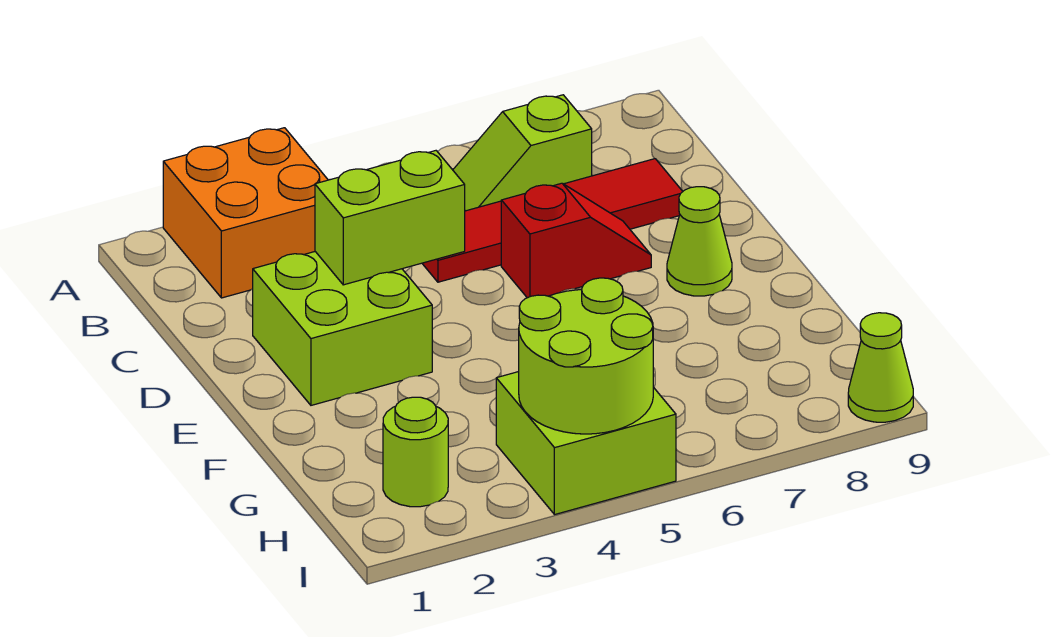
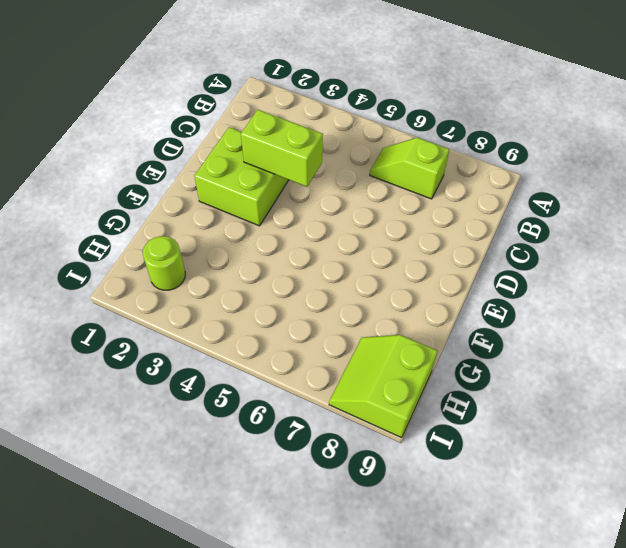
lime 2x2 slope [329,335,437,438] -> lime 1x1 cone [848,313,913,422]
none -> orange 2x2 brick [163,128,328,298]
none -> red 1x4 tile [422,159,683,282]

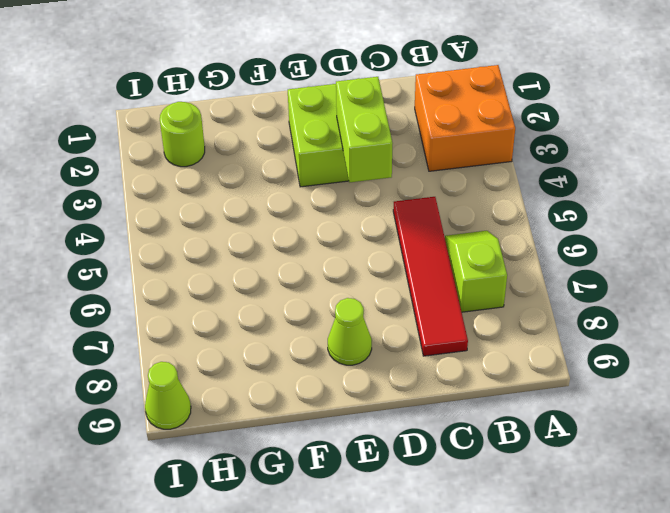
none -> red 1x2 slope [501,183,651,298]
none -> lime 2x2 brick [496,372,676,515]

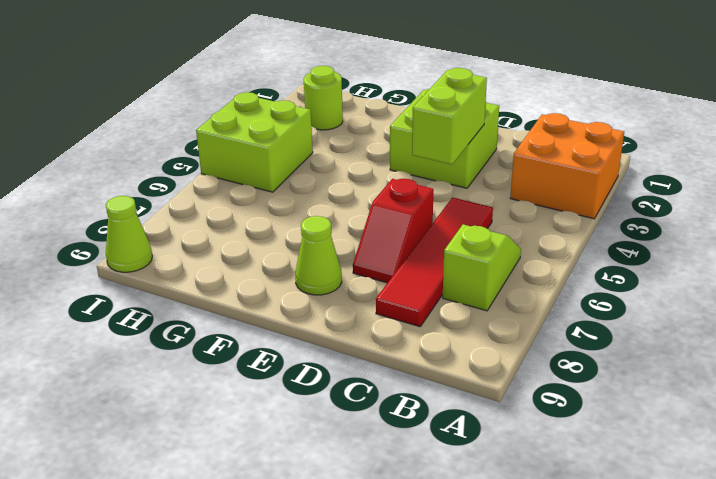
none -> lime 2x2 round brick [519,278,653,434]

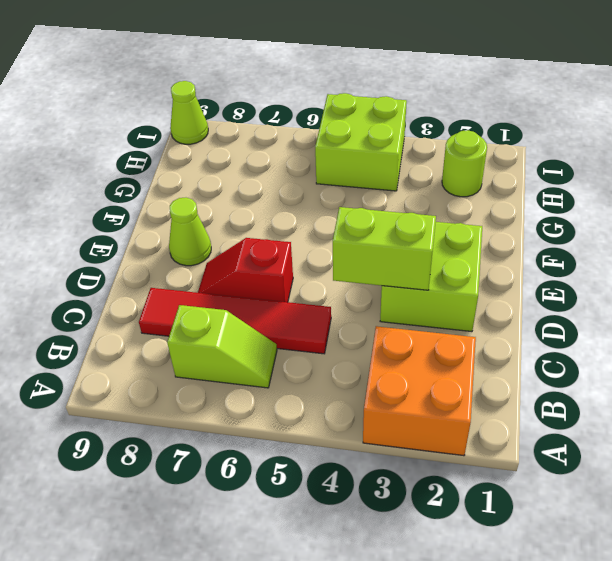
none -> lime 2x2 round brick [519,278,653,434]

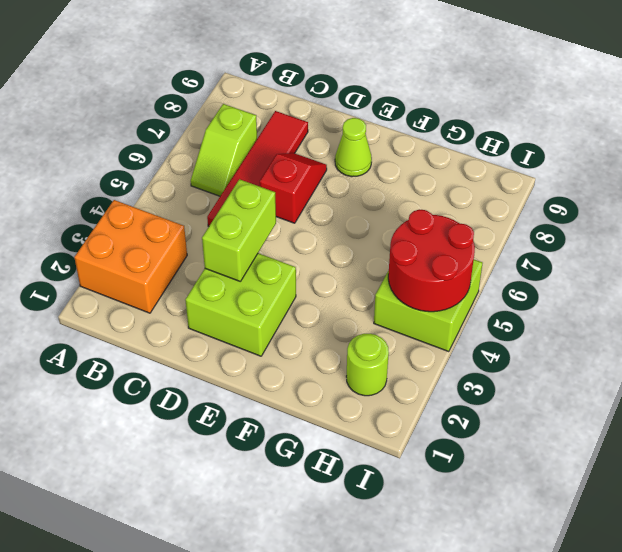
red 2x2 round brick [388,209,475,312] -> lime 2x2 round brick [519,278,653,434]
none -> lime 1x1 cone [848,313,913,422]

